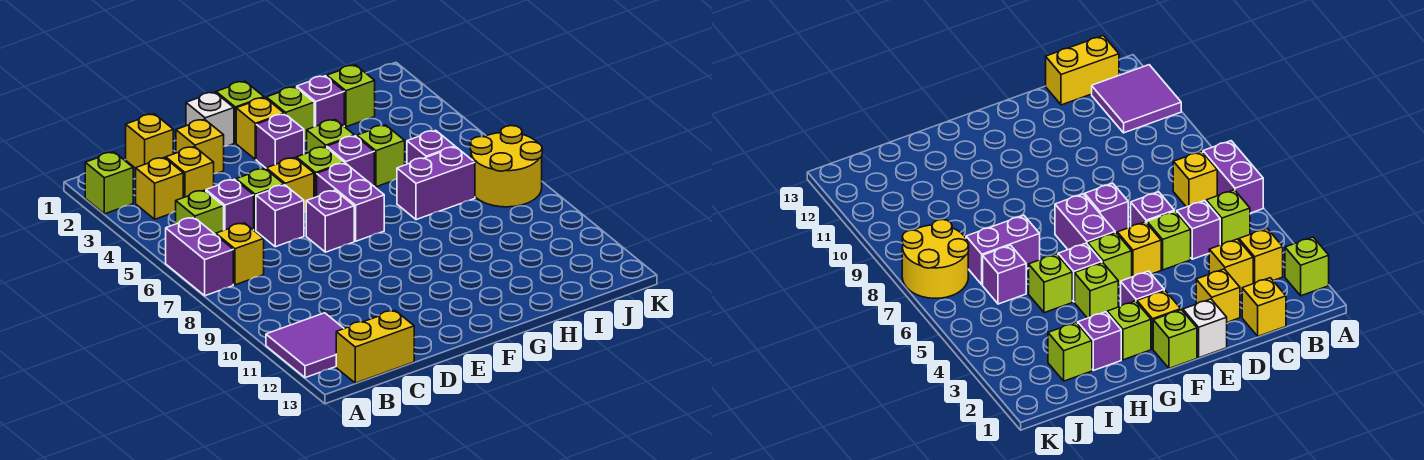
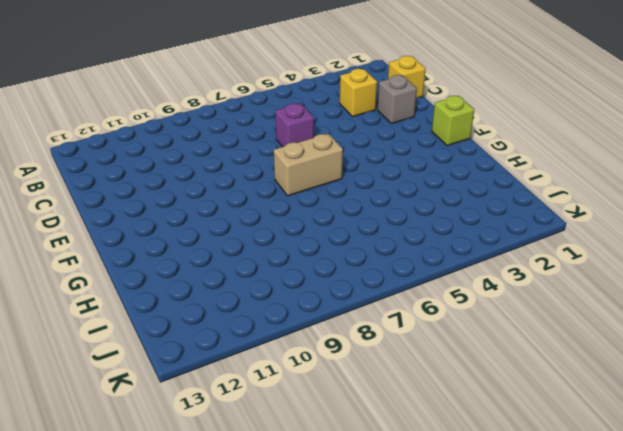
grey 1x1 brick [378,75,417,124] -> yellow 1x1 brick [176,119,224,174]
tan 1x2 brick [274,134,343,196] -> purple 1x2 brick [317,163,384,241]
none -> lime 1x1 brick [85,152,133,214]
none -> purple 1x2 brick [166,217,233,296]
none -> purple 2x2 tile [266,313,344,378]
none -> yellow 1x1 brick [136,158,183,219]

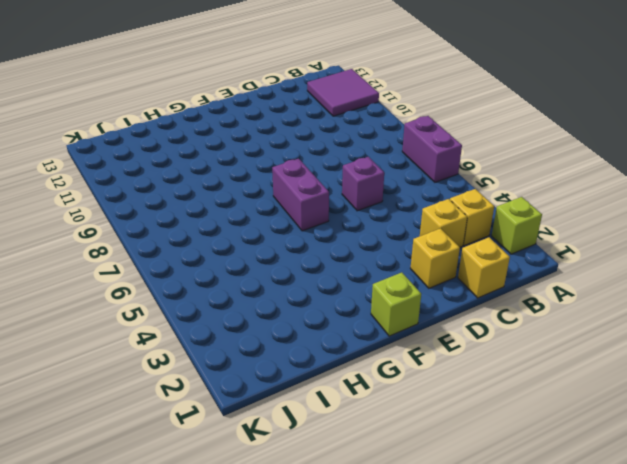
none -> lime 1x1 brick [176,190,224,235]
none -> yellow 1x1 brick [216,223,264,285]
none -> yellow 1x2 brick [336,311,414,383]
none -> purple 1x1 brick [206,179,254,230]

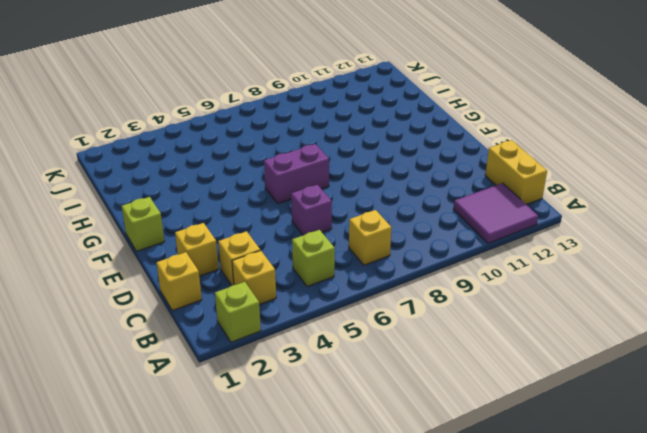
none -> purple 1x2 brick [166,217,233,296]
none -> purple 1x1 brick [206,179,254,230]
none -> lime 1x1 brick [236,169,284,230]
none -> white 1x1 brick [186,92,234,146]

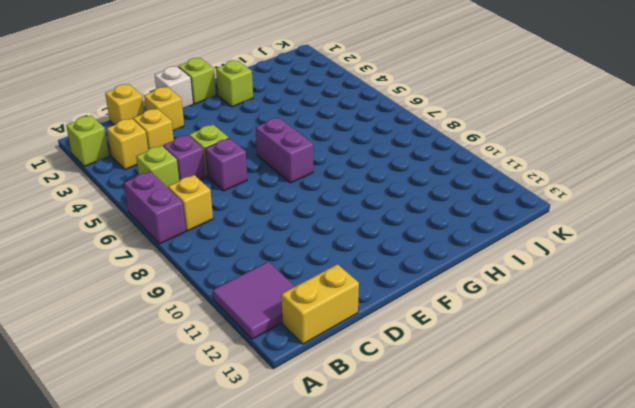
none -> yellow 1x1 brick [266,158,314,212]
none -> purple 1x1 brick [306,190,354,252]
none -> yellow 1x1 brick [236,98,284,159]
none -> purple 1x1 brick [256,114,304,168]

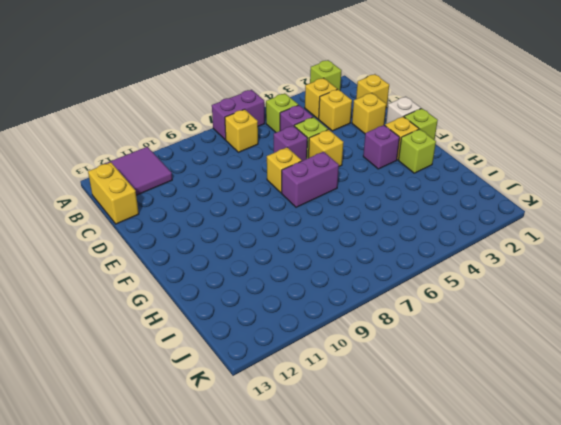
yellow 1x1 brick [267,147,302,193] -> purple 1x1 brick [306,190,354,252]
none -> lime 1x1 brick [296,147,344,198]
none -> lime 1x1 brick [307,120,354,153]
none -> purple 1x1 brick [327,136,374,186]
none -> purple 1x1 brick [297,76,344,127]

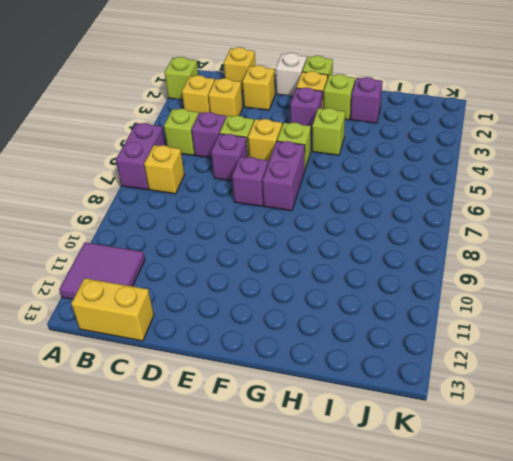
none -> purple 1x1 brick [327,136,374,186]
none -> lime 1x1 brick [357,125,405,187]
none -> purple 1x2 brick [397,147,475,220]
none -> lime 1x1 brick [327,65,375,127]

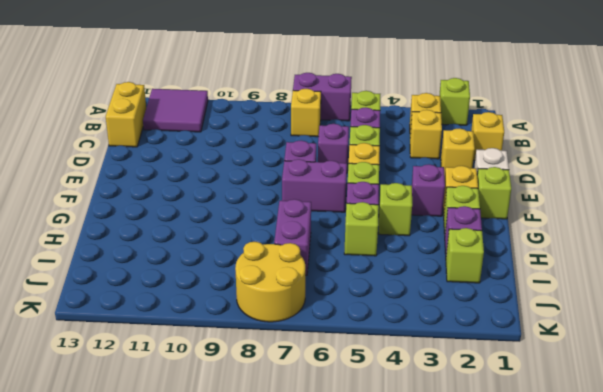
none -> purple 1x1 brick [407,130,455,164]

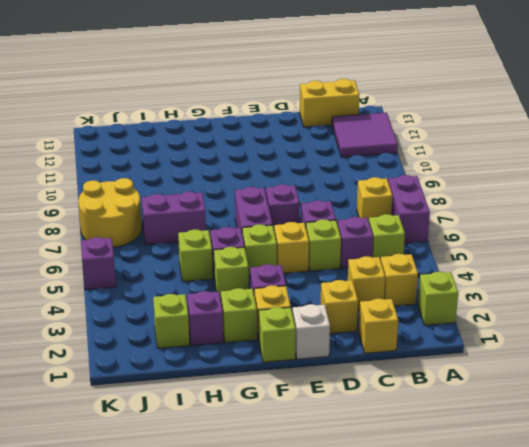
purple 1x1 brick [81,237,116,290] -> purple 1x1 brick moved to [407,130,455,164]

